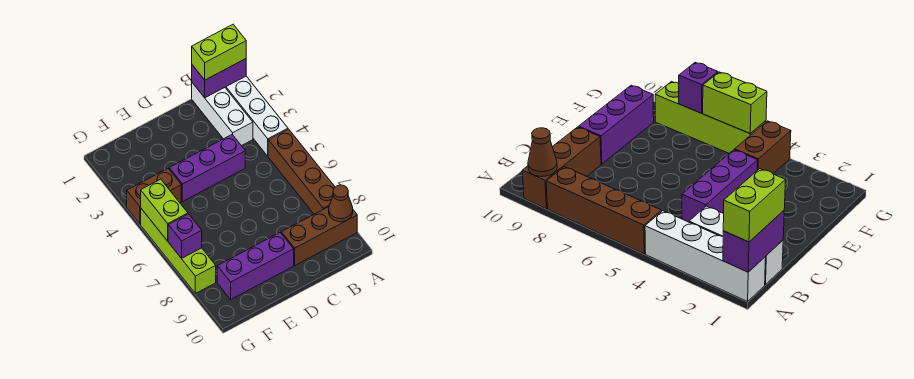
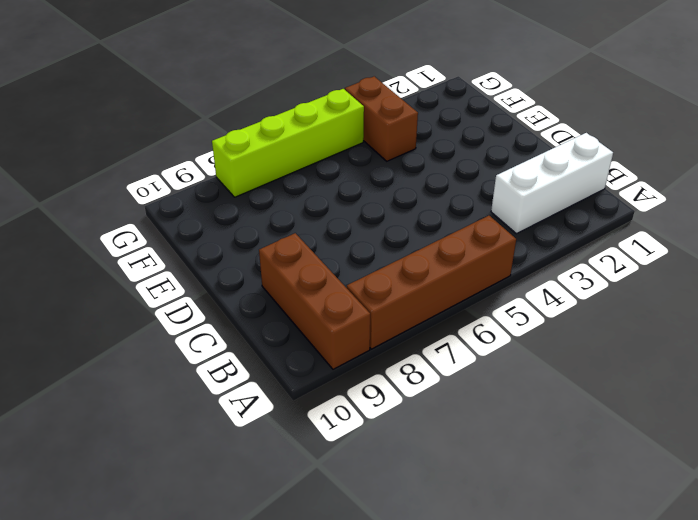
none -> white 1x4 brick [225,76,288,156]
none -> purple 1x3 brick [169,135,245,202]
none -> purple 1x3 brick [217,233,294,299]

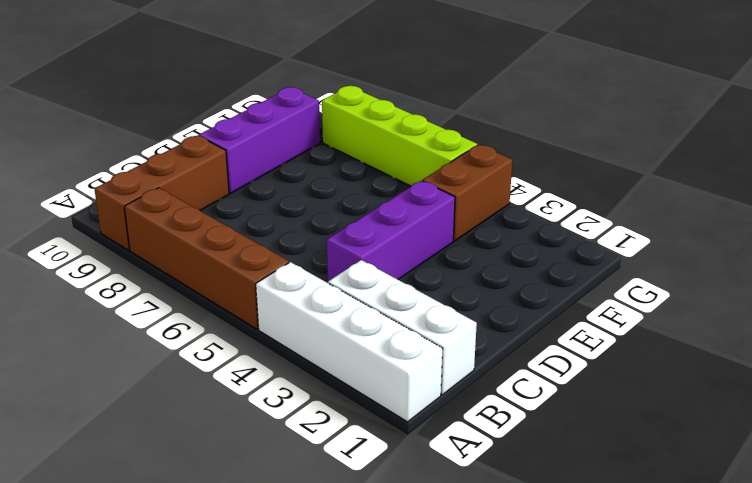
none -> purple 1x2 brick [192,59,246,98]
none -> brown 1x1 cone [329,185,353,222]
none -> lime 1x2 brick [141,179,188,241]

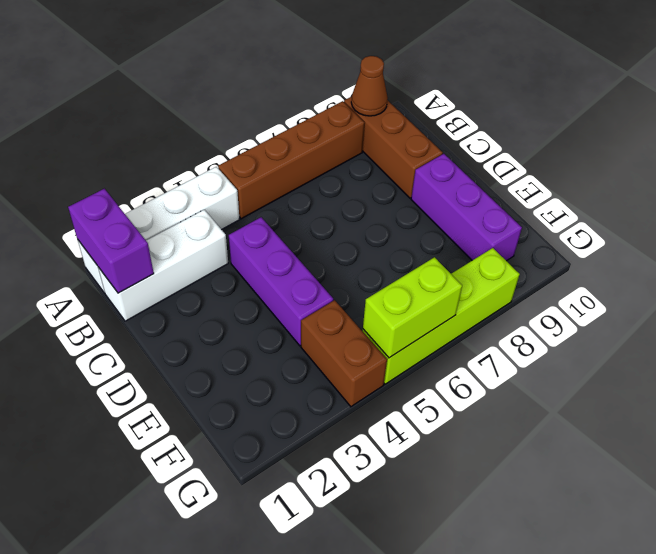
none -> purple 1x1 brick [168,214,202,259]
none -> lime 1x2 brick [192,25,246,80]

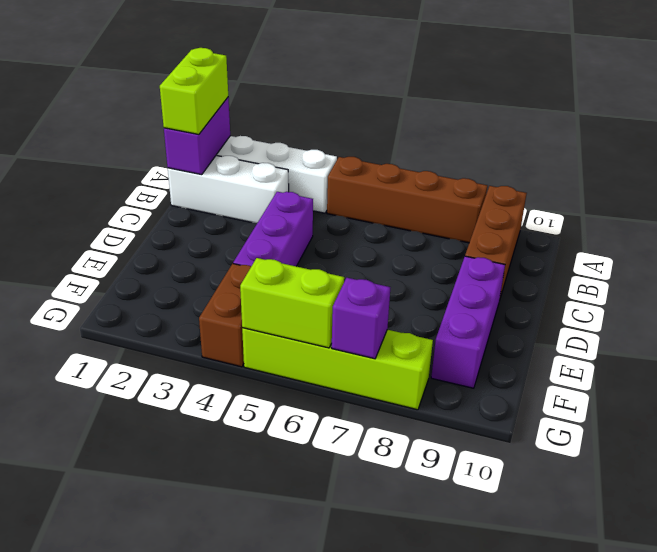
none -> brown 1x1 cone [329,185,353,222]

